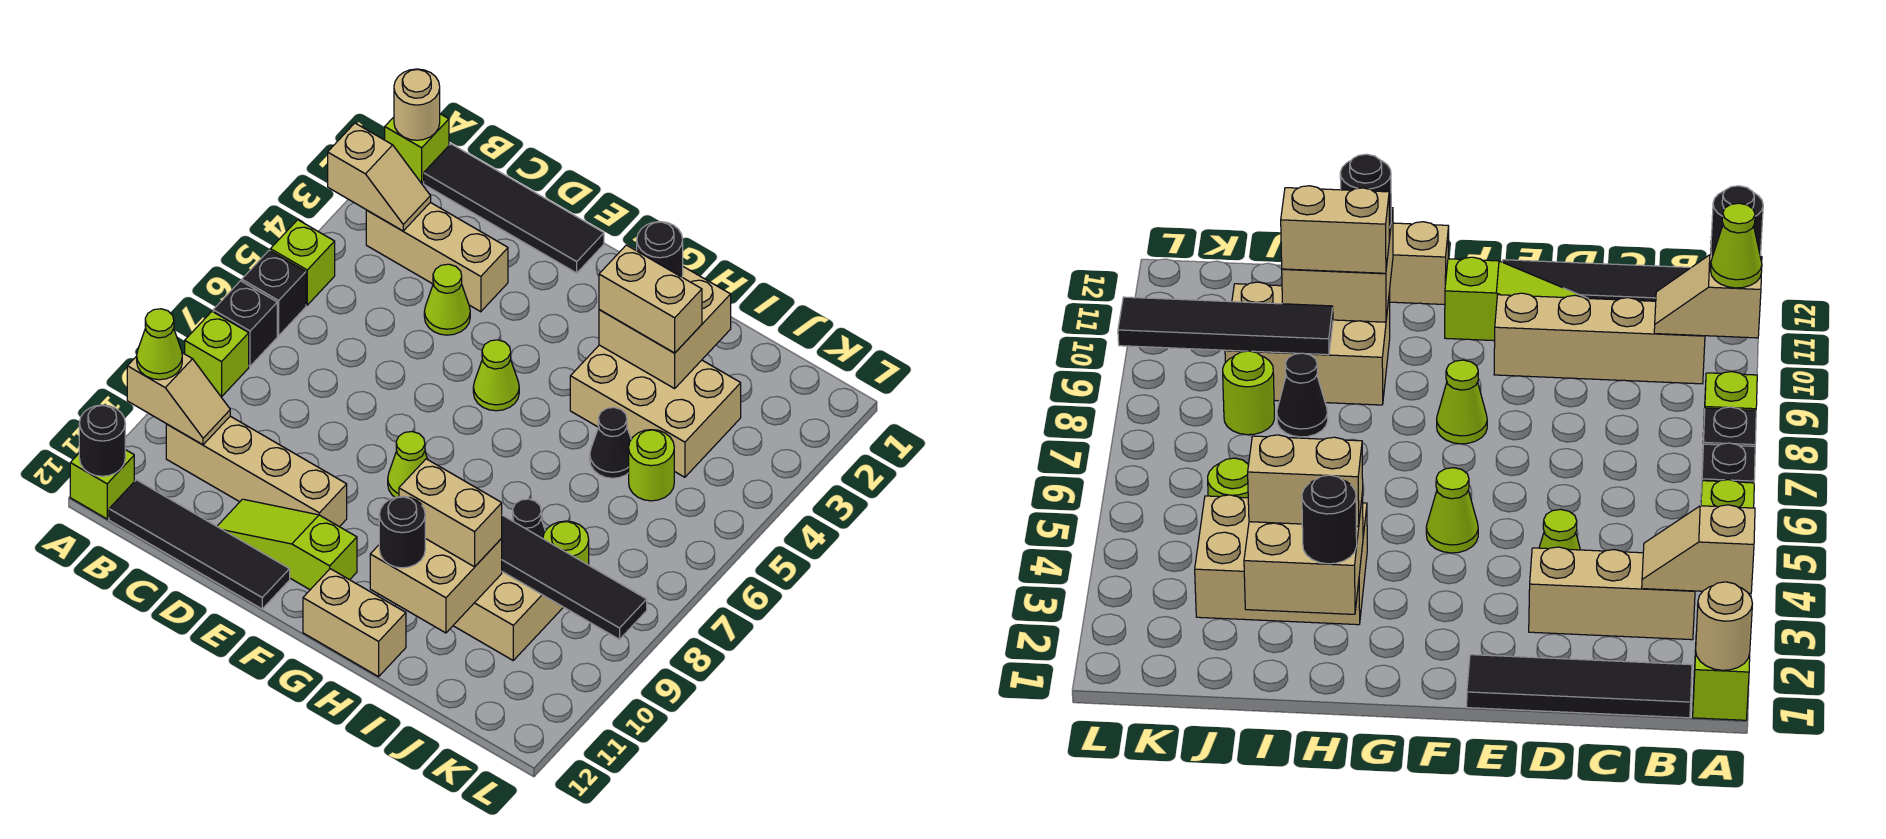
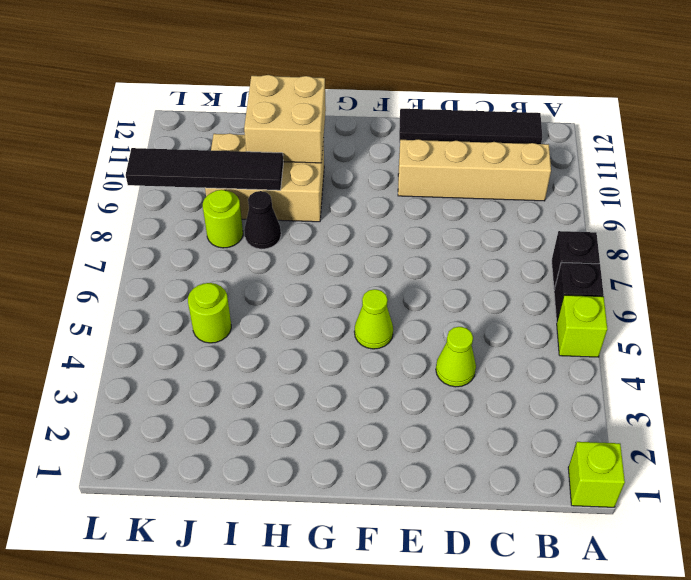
none -> lime 1x1 brick [185,312,249,397]
none -> lime 1x1 brick [70,450,134,519]
none -> black 1x4 tile [424,144,604,273]
none -> tan 1x3 brick [366,202,508,312]

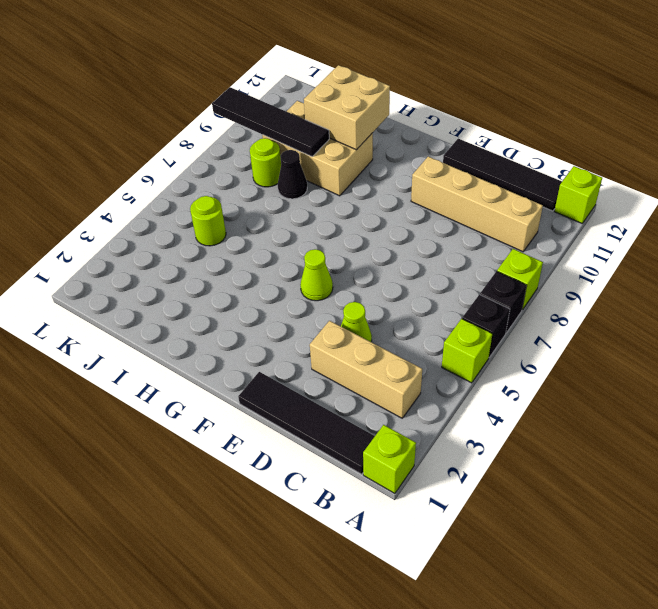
none -> lime 1x3 slope [217,499,357,590]
none -> lime 1x1 cone [388,431,427,497]
none -> tan 1x2 brick [303,569,406,677]
none -> tan 2x3 brick [570,345,741,477]

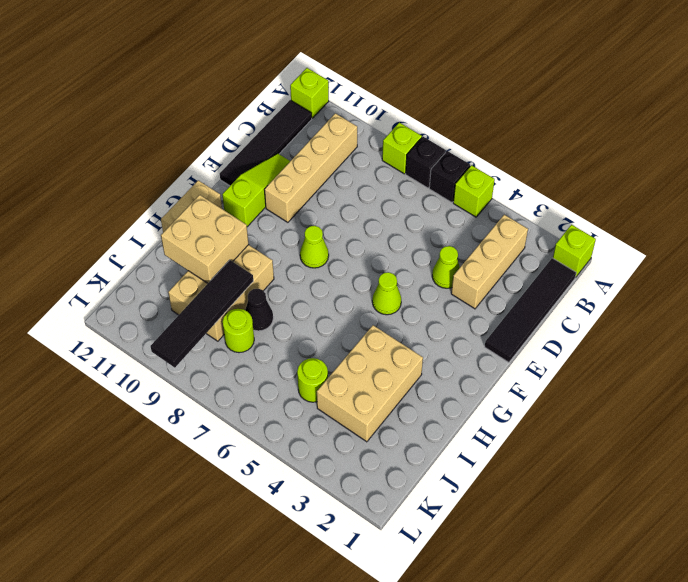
none -> black 1x1 cone [590,407,631,478]
none -> tan 1x1 round brick [394,69,440,140]
none -> tan 1x2 slope [328,123,431,231]
none -> tan 1x2 slope [127,353,230,445]

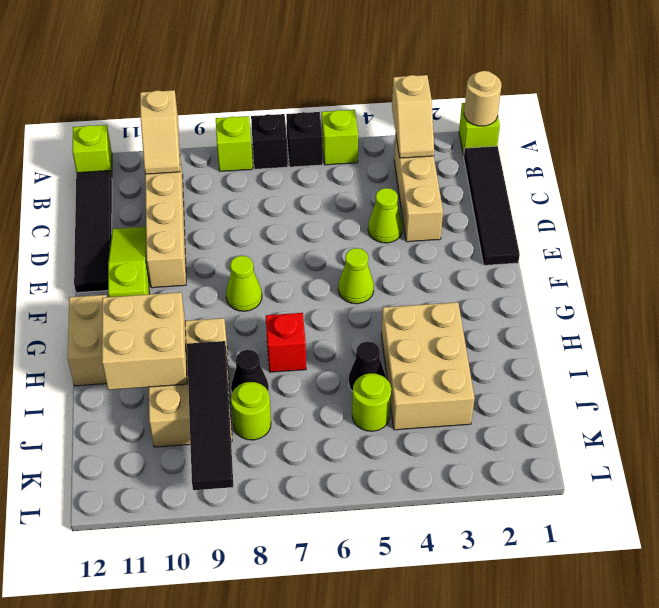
red 1x1 brick [266,313,306,372] -> none
none -> black 1x1 round brick [79,405,125,476]
none -> tan 2x2 brick [599,267,731,389]
none -> lime 1x1 cone [137,309,182,380]
none -> black 1x1 round brick [637,222,683,277]

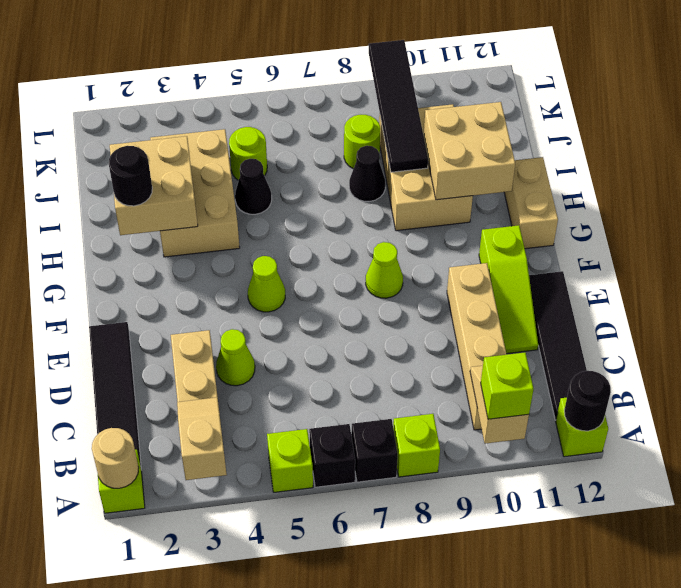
lime 1x1 brick [481,353,534,419] -> lime 1x1 cone [137,309,182,380]
none -> tan 1x2 brick [599,245,702,353]
none -> tan 1x2 brick [399,459,502,567]
none -> black 1x1 round brick [379,497,425,568]

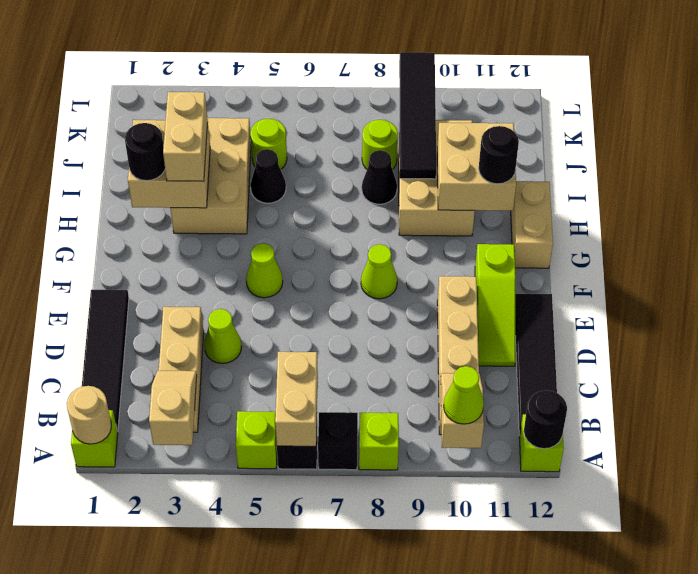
tan 1x2 brick [275,352,318,446] -> tan 1x2 brick moved to [399,459,502,567]

